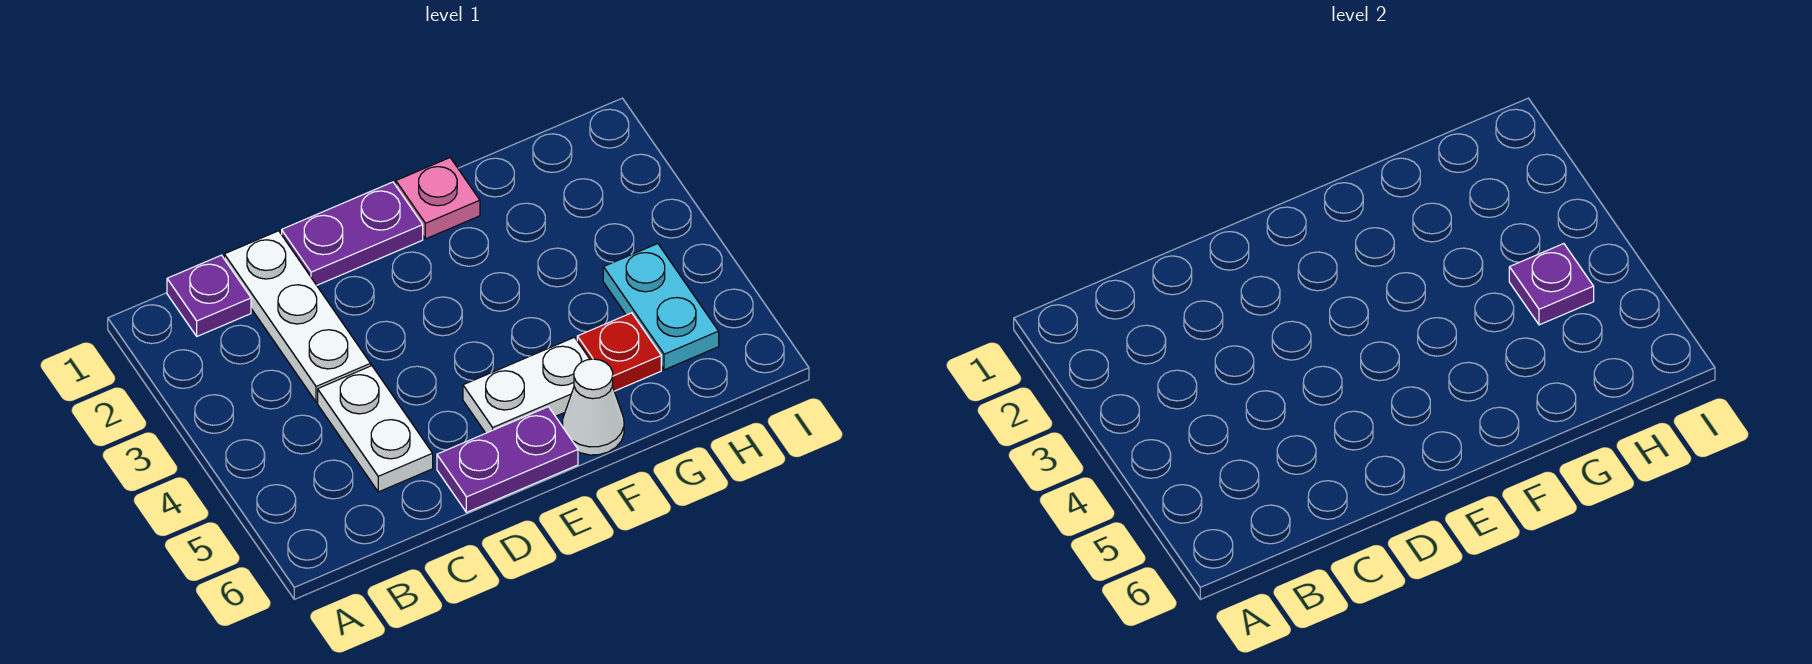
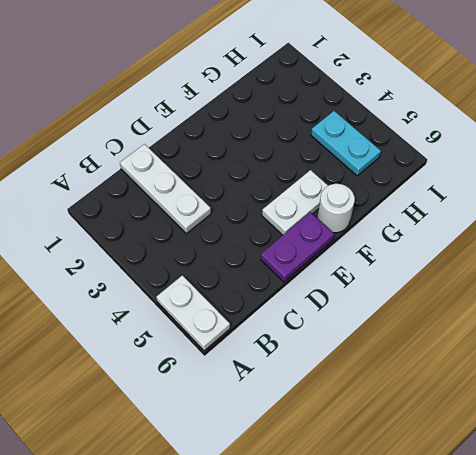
white 1x2 plate [156,275,230,351] -> white 1x2 plate moved to [318,366,433,492]
white 1x1 round brick [318,184,355,233] -> white 1x1 cone [563,359,624,455]
none -> purple 1x1 plate [167,255,251,336]
none -> purple 1x2 plate [282,182,423,285]

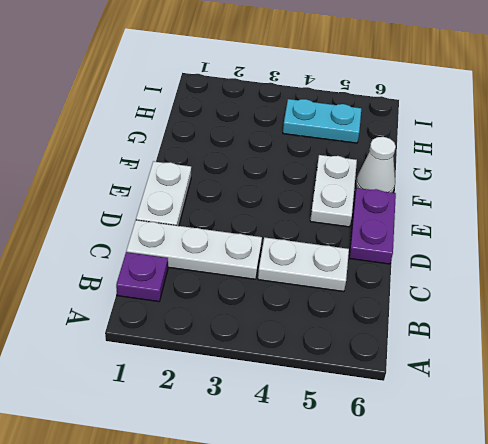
white 1x2 plate [136,161,191,226] -> purple 1x2 plate [282,182,423,285]
none -> pink 1x1 plate [396,158,480,239]
none -> red 1x1 plate [577,313,661,391]

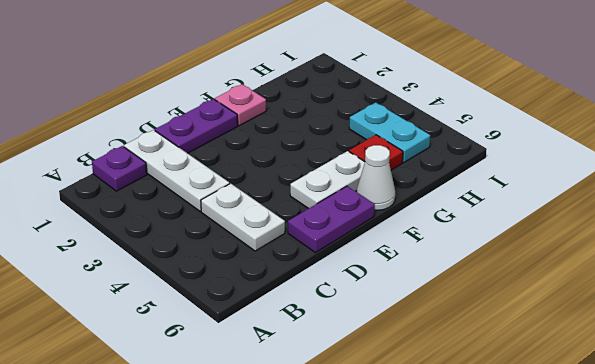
none -> purple 1x1 plate [1509,244,1594,325]

